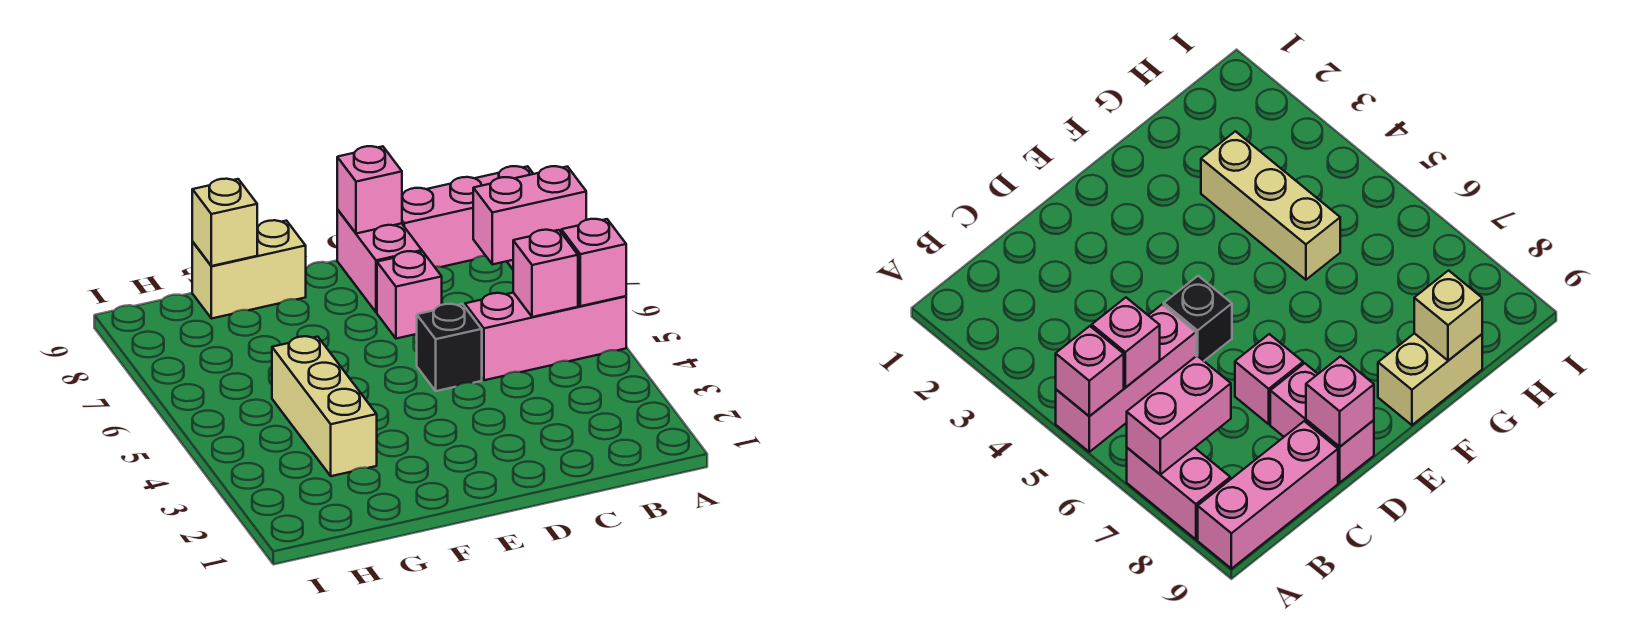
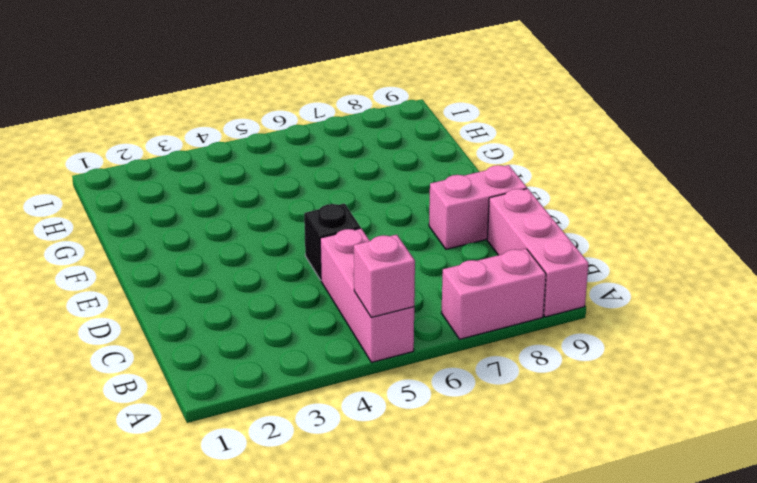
none -> pink 1x1 brick [377,251,442,339]
none -> tan 1x2 brick [192,220,306,319]
none -> tan 1x3 brick [272,336,377,476]

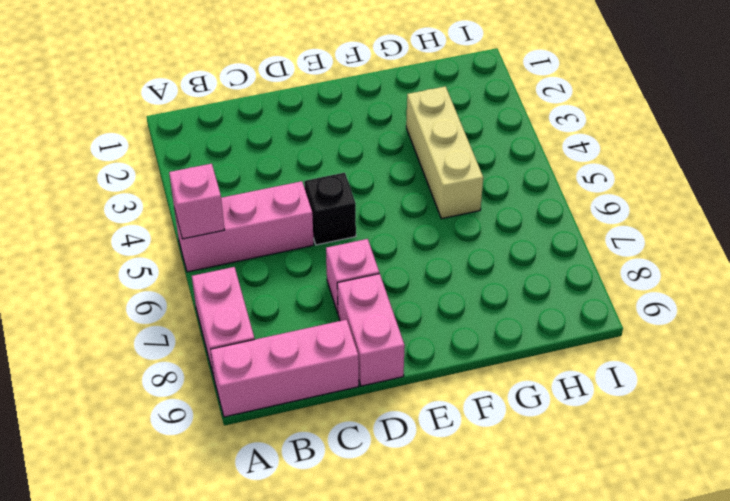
none -> tan 1x2 brick [192,220,306,319]
none -> pink 1x2 brick [473,166,586,264]
none -> pink 1x1 brick [513,230,578,317]

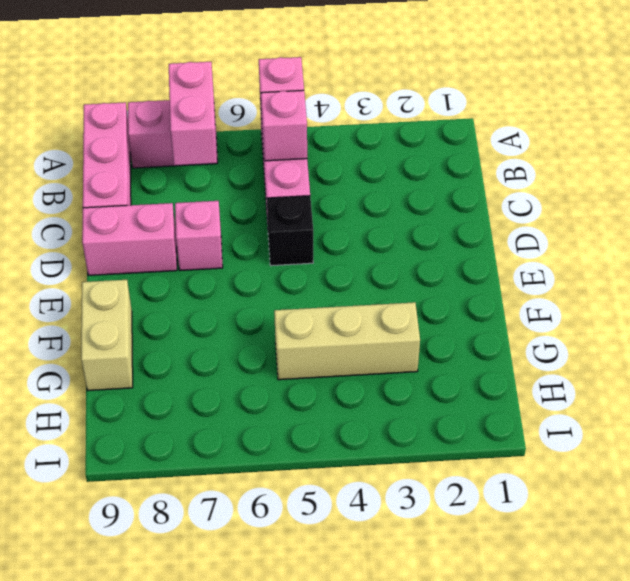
none -> pink 1x1 brick [337,146,402,234]
none -> tan 1x1 brick [192,179,257,266]

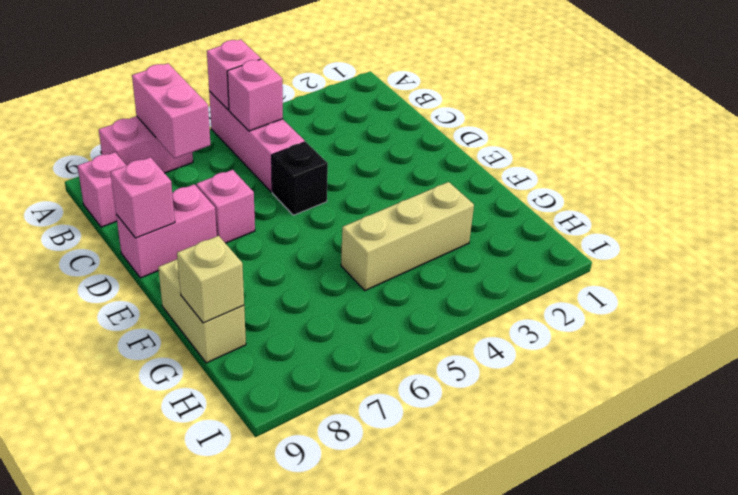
pink 1x1 brick [78,152,127,227] -> pink 1x3 brick [402,166,533,267]

